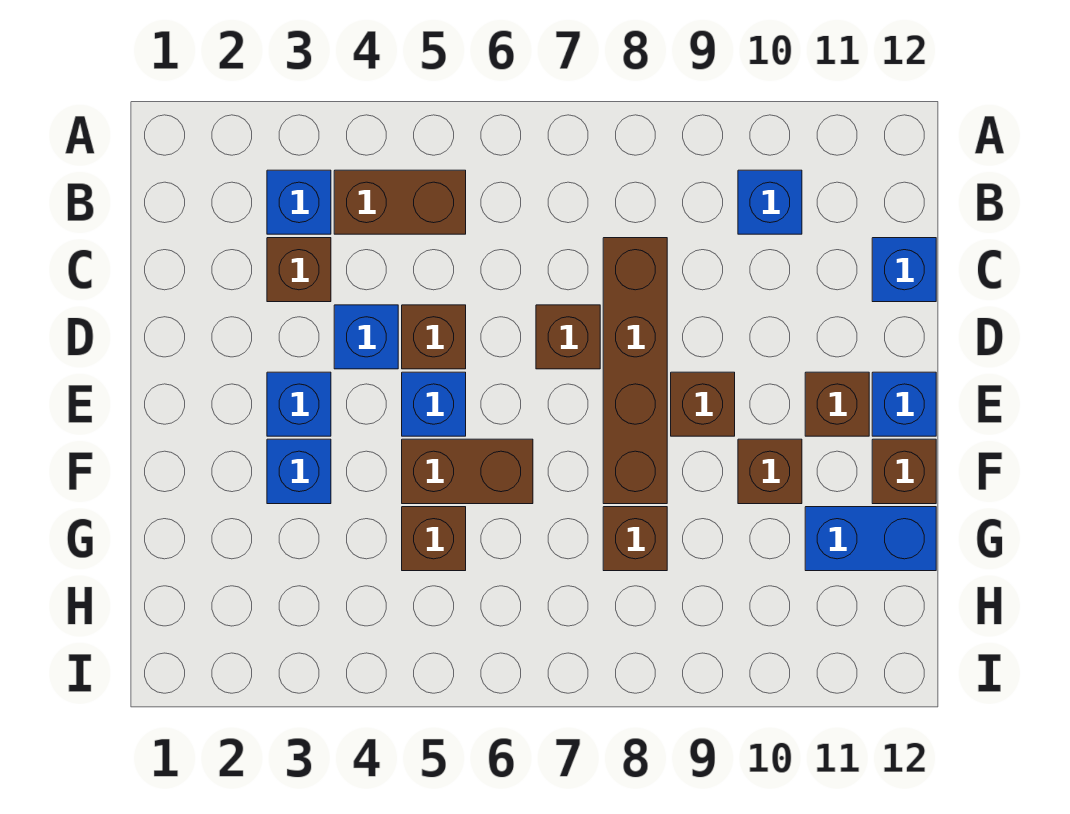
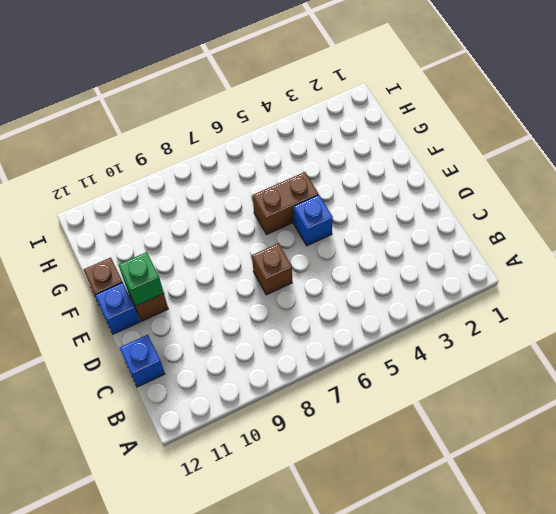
green 1x1 brick [118,252,164,306] -> none
none -> blue 1x1 brick [267,170,331,234]
none -> brown 1x2 brick [334,170,466,234]
none -> blue 1x1 brick [738,170,802,234]

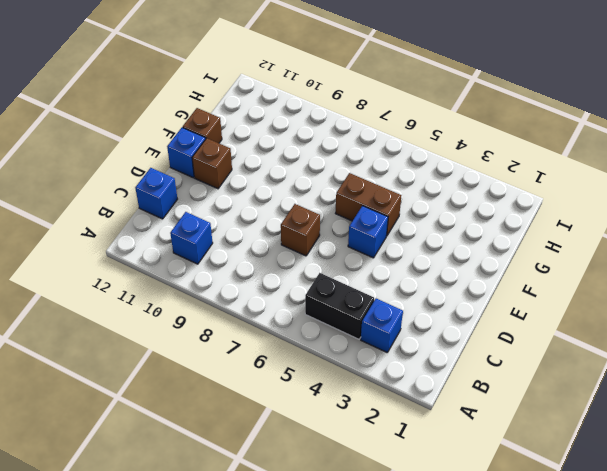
black 1x2 brick [305,273,374,339] -> brown 1x2 brick [334,170,466,234]
none -> brown 1x1 brick [267,238,331,302]
none -> brown 1x4 brick [603,238,667,504]
none -> blue 1x1 brick [334,305,398,369]

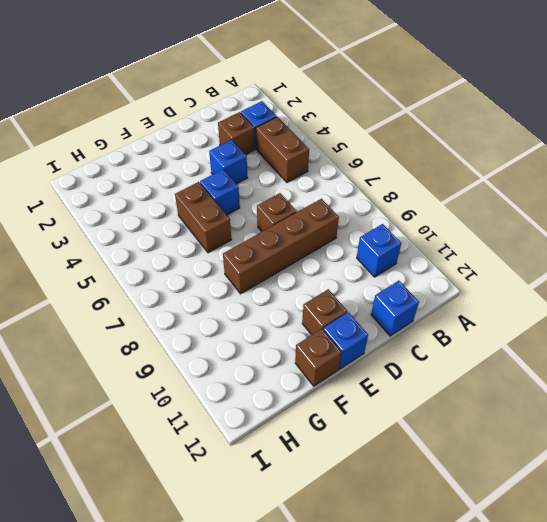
none -> brown 1x1 brick [402,305,466,369]
none -> blue 1x1 brick [267,372,331,436]
none -> brown 1x1 brick [671,372,735,436]

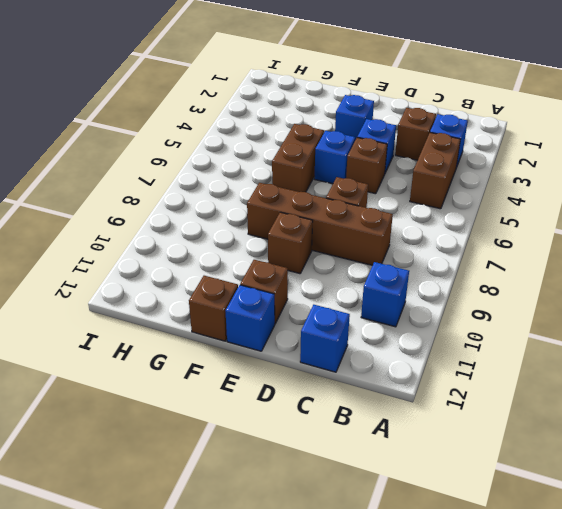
none -> blue 1x1 brick [267,439,331,504]
none -> brown 1x1 brick [738,439,802,504]
none -> brown 1x1 brick [402,507,466,571]

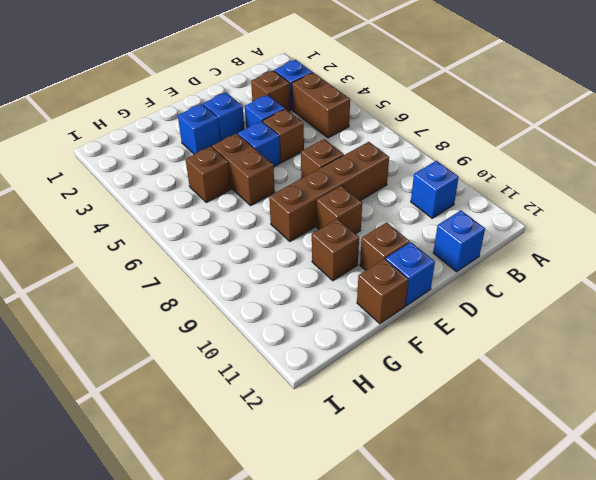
none -> brown 1x1 brick [603,507,667,571]
none -> blue 1x2 brick [805,507,936,571]

